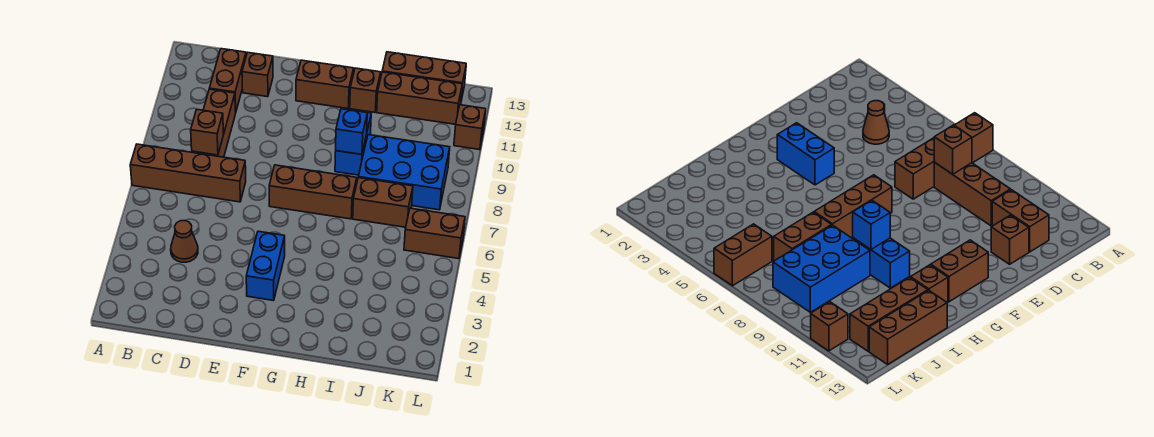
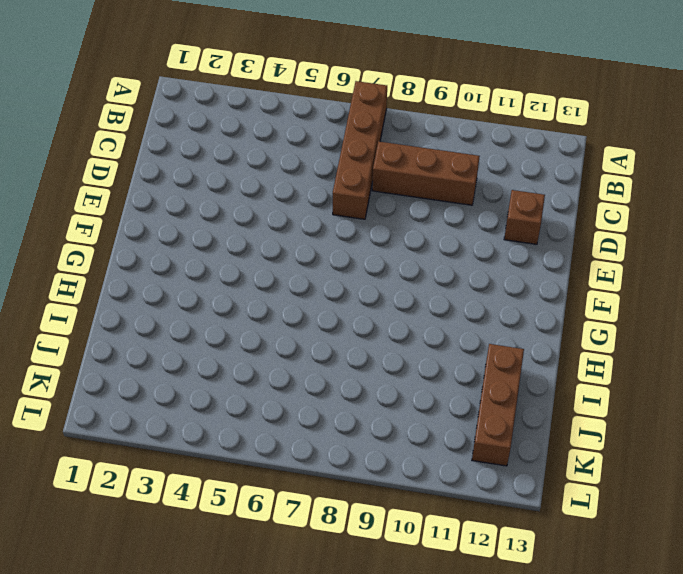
none -> brown 1x1 cone [171,221,198,262]
none -> brown 1x2 brick [209,49,246,113]
none -> blue 1x2 brick [246,231,285,301]

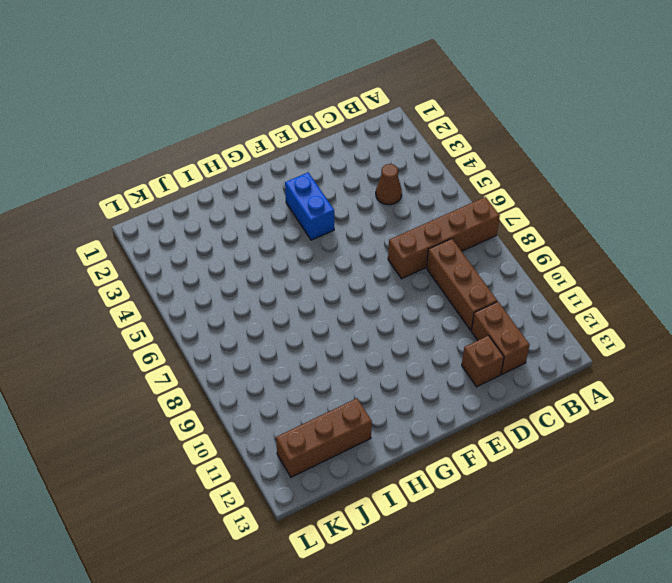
none -> brown 1x3 brick [269,165,357,219]
none -> brown 1x2 brick [296,60,354,108]
none -> blue 1x2 brick [335,113,371,175]

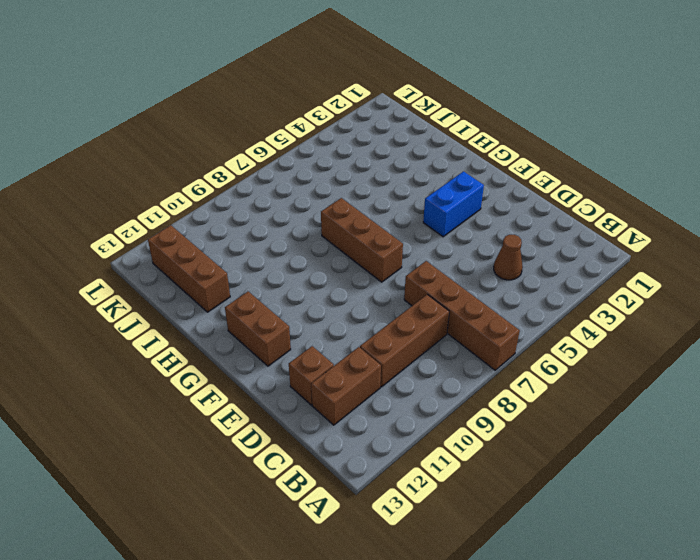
none -> blue 1x2 brick [335,113,371,175]
none -> brown 1x1 brick [350,68,381,112]
none -> brown 1x2 brick [353,178,413,227]

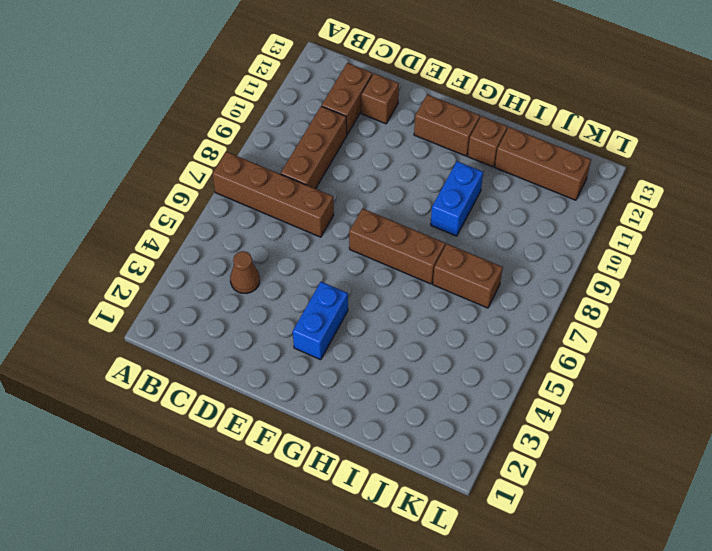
none -> blue 2x3 brick [358,135,450,210]
none -> brown 1x3 brick [382,52,466,101]
none -> brown 1x2 brick [404,208,465,259]

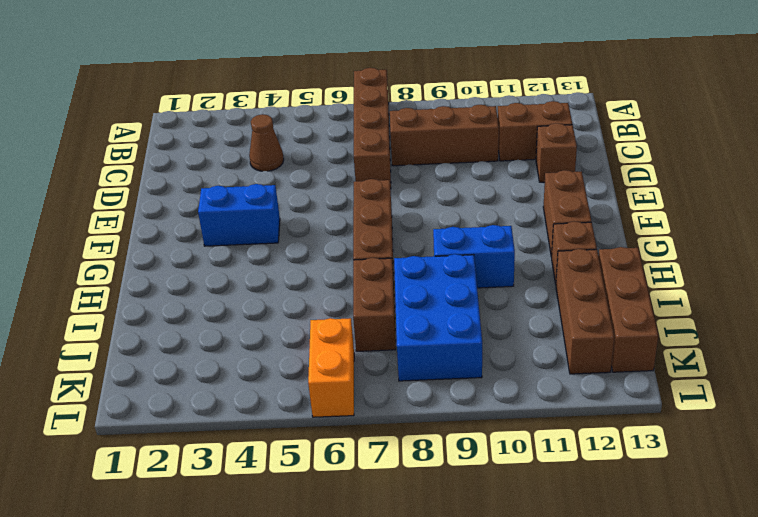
orange 1x2 brick [308,318,354,417] -> brown 1x2 brick [404,208,465,259]
none -> brown 1x1 brick [454,105,486,150]
none -> brown 1x1 brick [191,109,224,155]
none -> blue 1x1 brick [336,109,367,154]

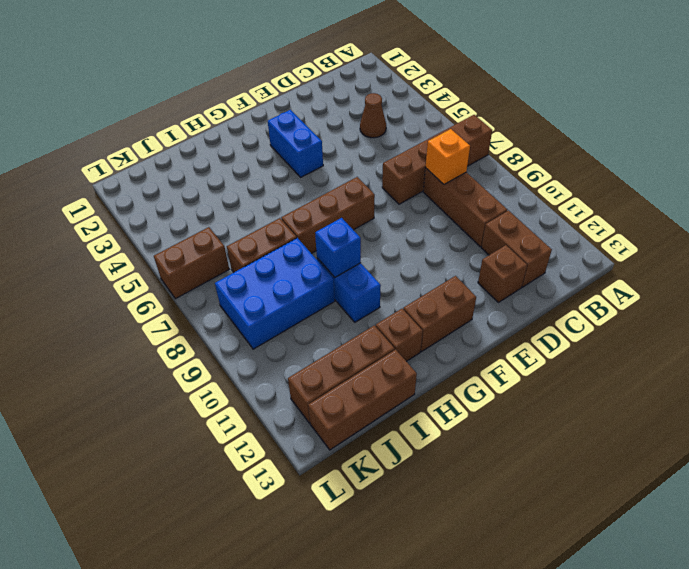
orange 1x1 brick [425,129,470,184] -> brown 1x1 brick [191,109,224,155]
none -> brown 1x1 brick [454,105,486,150]

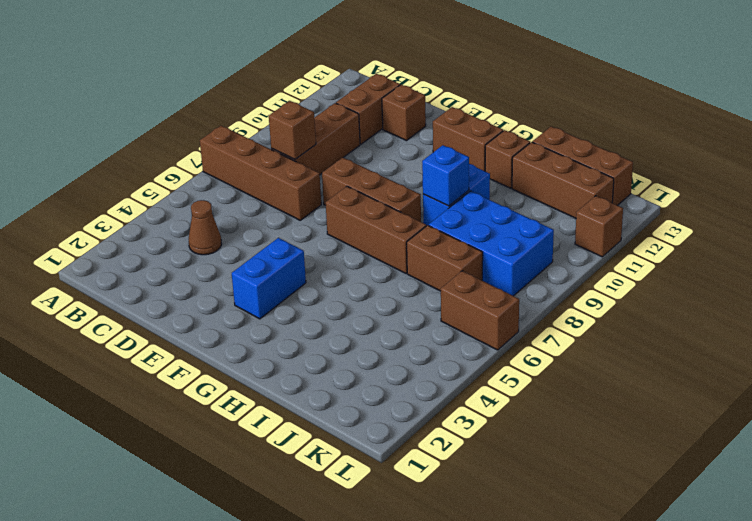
brown 1x3 brick [322,158,421,222] -> none

